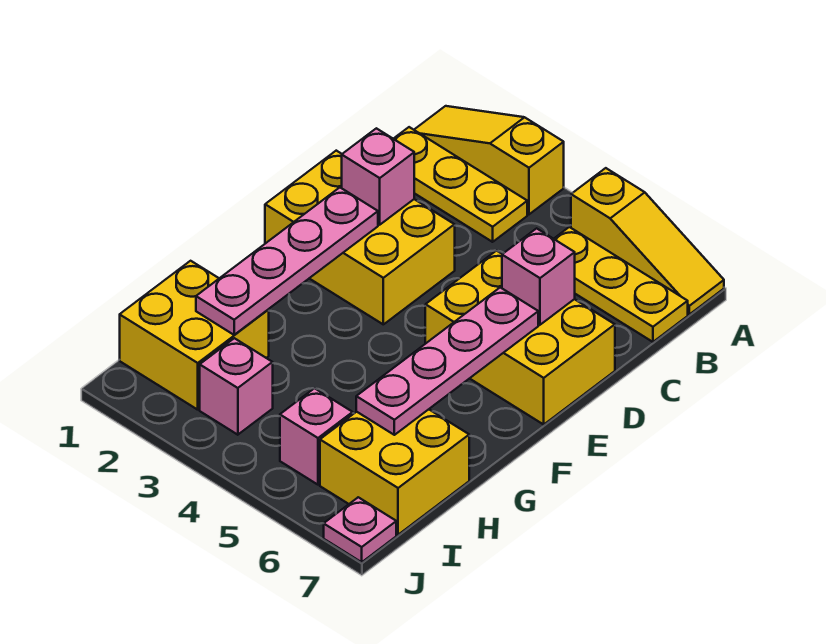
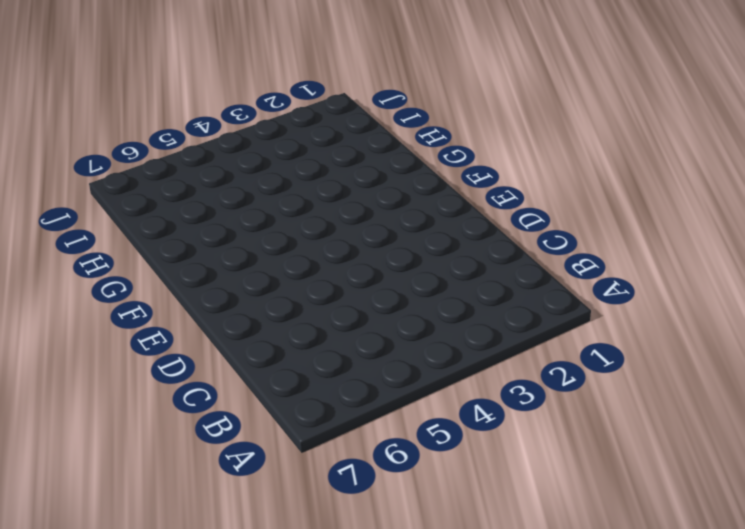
none -> yellow 1x3 slope [414,106,564,214]
none -> yellow 1x3 slope [571,168,724,314]
none -> yellow 1x3 plate [394,127,527,242]

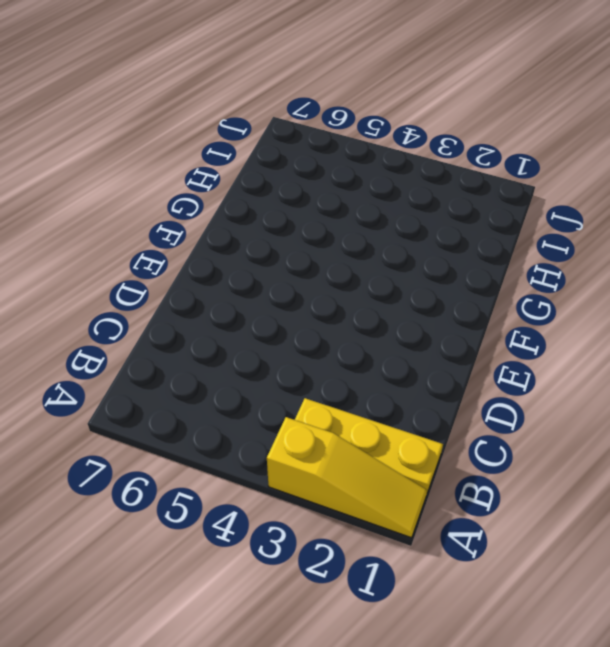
none -> yellow 1x3 slope [571,168,724,314]
none -> yellow 1x3 plate [554,227,688,342]
none -> yellow 2x3 brick [265,151,455,324]

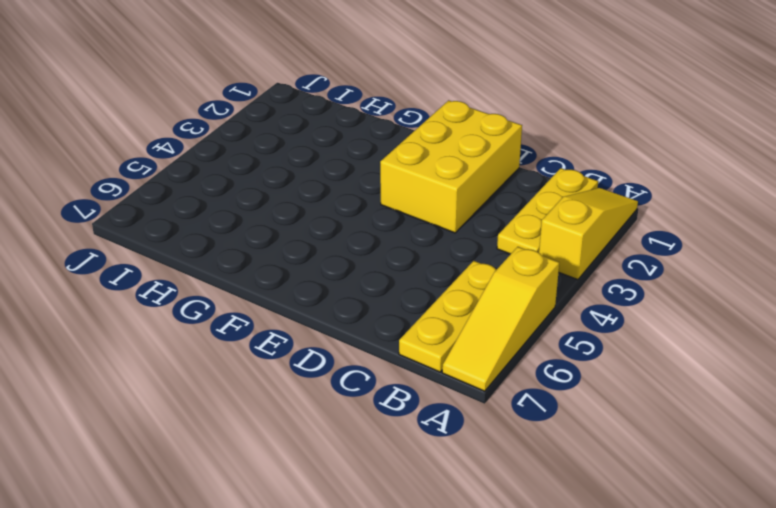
none -> yellow 2x3 brick [425,251,615,424]
none -> yellow 2x2 brick [120,261,269,410]
none -> yellow 2x2 brick [320,409,469,535]

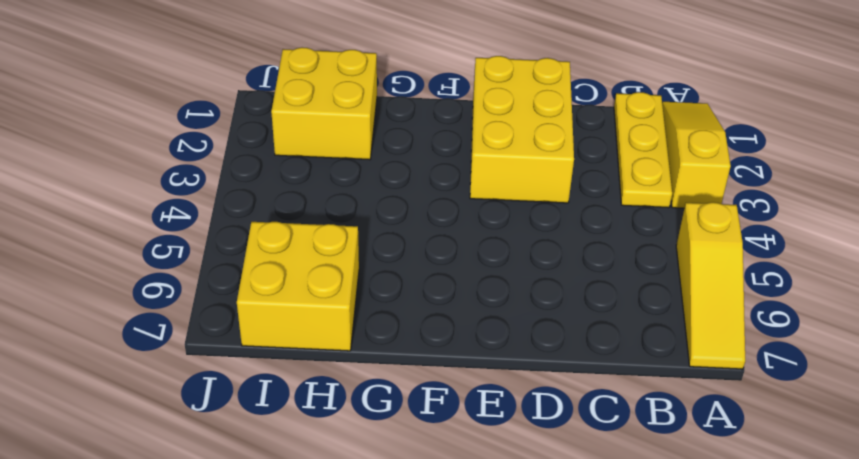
none -> yellow 1x3 plate [554,227,688,342]
none -> yellow 2x3 brick [425,251,615,424]
none -> pink 1x1 brick [200,338,273,435]

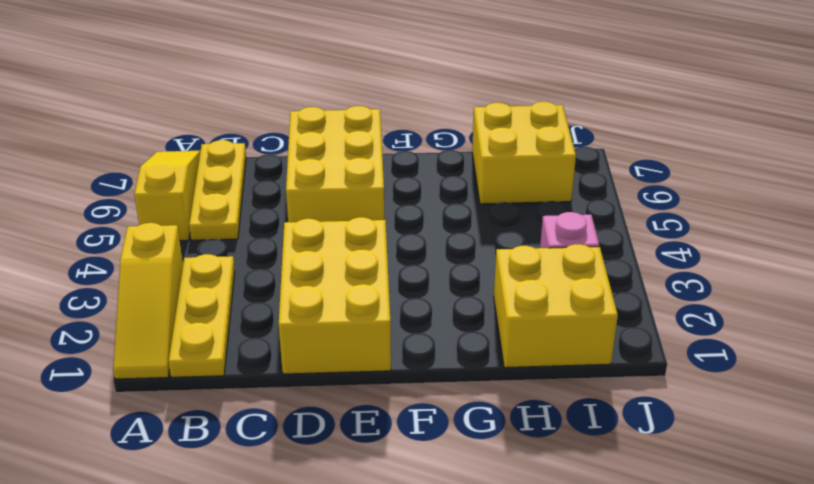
none -> pink 1x1 brick [280,388,353,485]
none -> pink 1x1 plate [324,497,396,562]
none -> pink 1x1 brick [342,128,414,225]

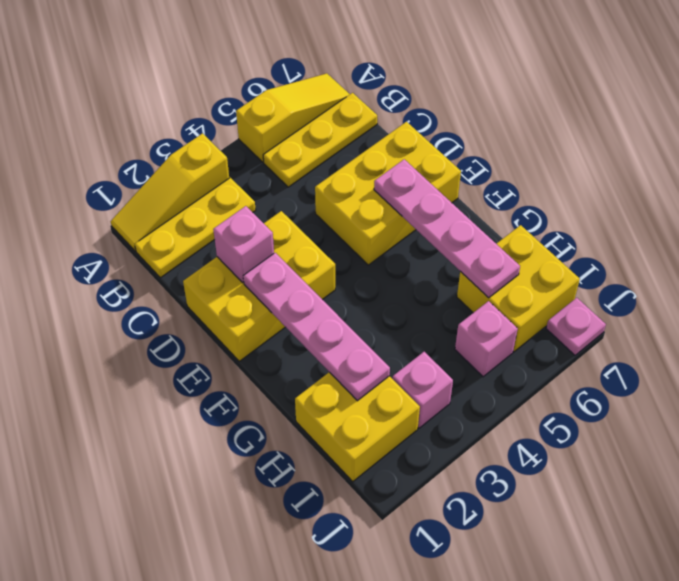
none -> pink 1x1 brick [502,228,575,325]

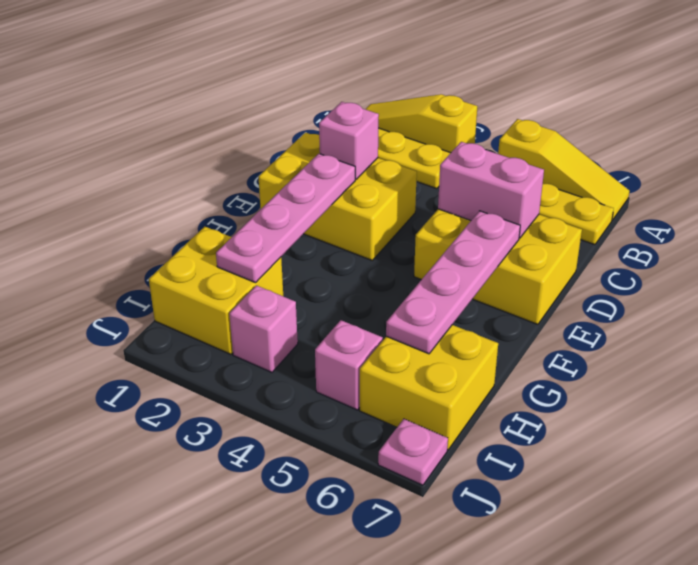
pink 1x2 brick [438,142,544,238] -> pink 1x1 brick [502,228,575,325]

